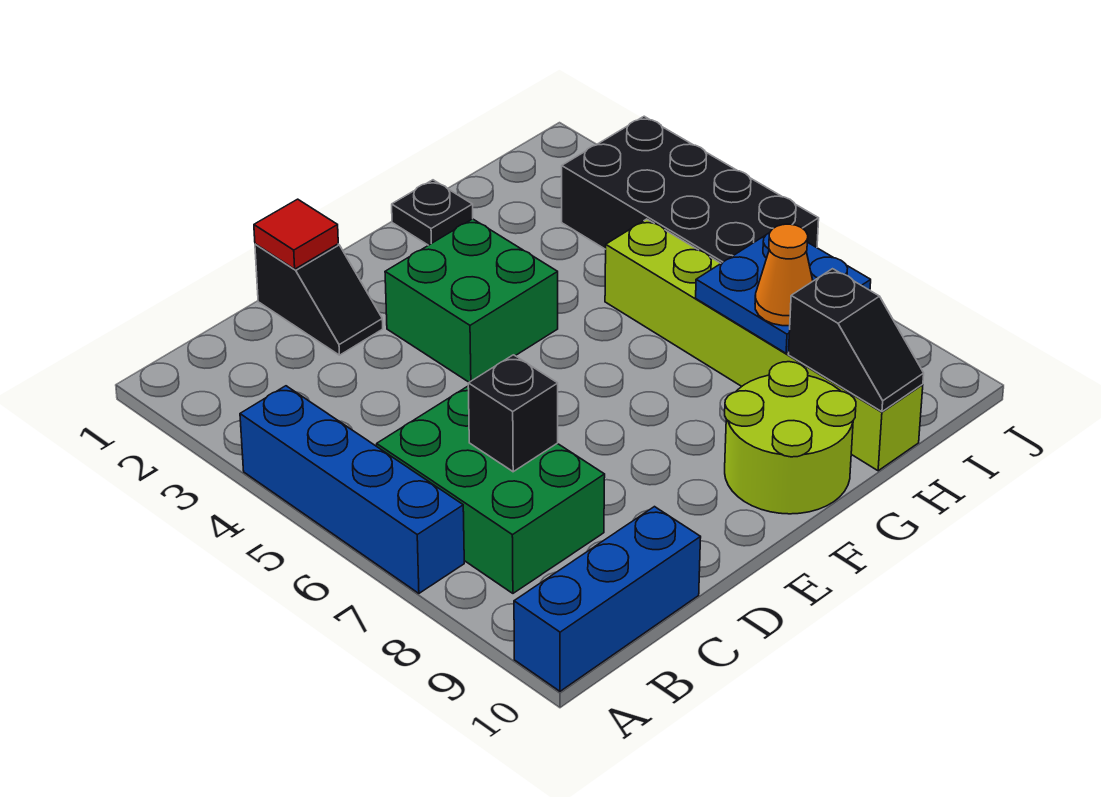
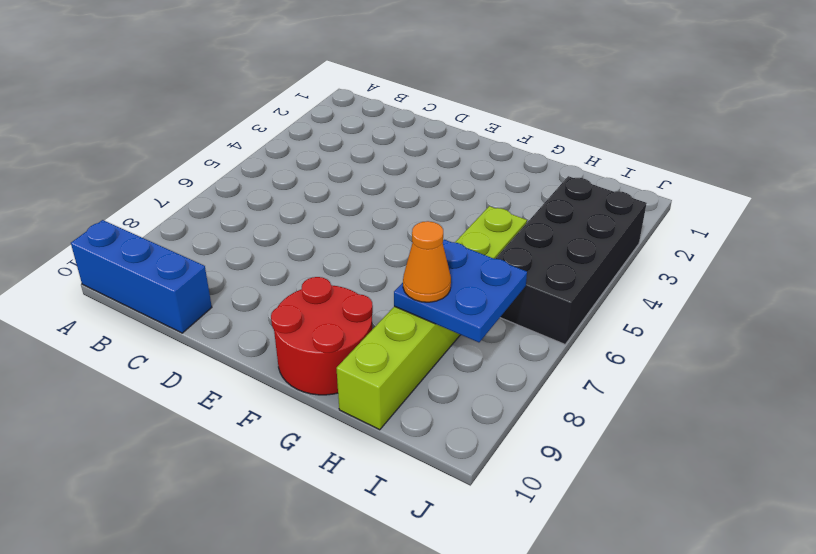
red 2x2 round brick [271,277,373,395] -> lime 2x2 round brick [725,362,856,514]
none -> blue 1x4 brick [240,386,464,593]
none -> green 2x3 brick [377,386,605,593]
none -> black 1x2 slope [255,244,383,355]

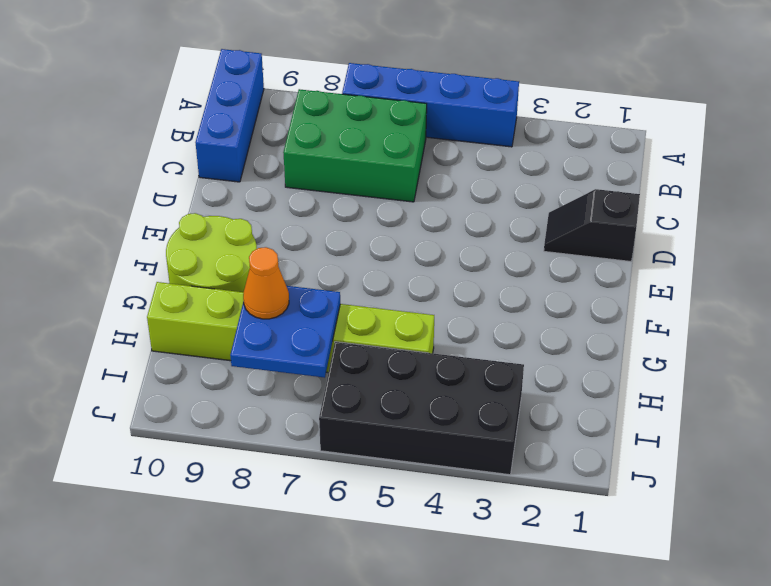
none -> green 2x2 brick [385,219,558,382]
none -> black 1x1 plate [392,180,473,245]
none -> black 1x1 brick [468,355,558,472]

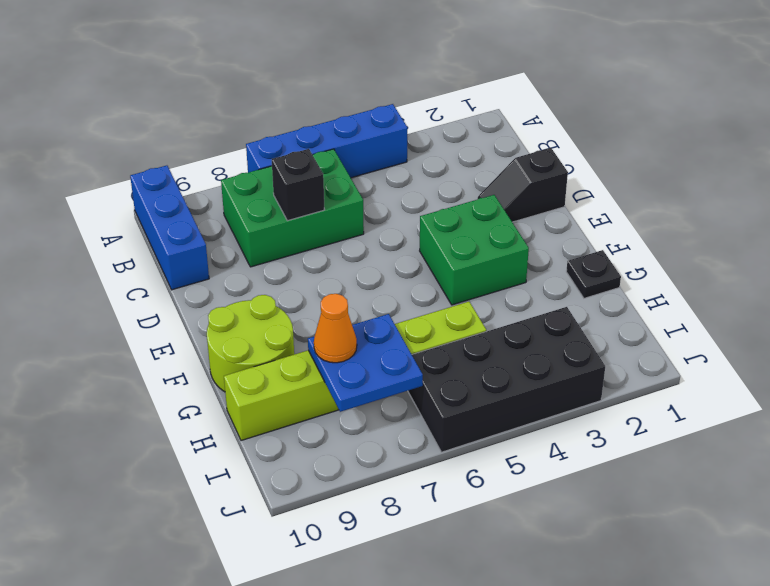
none -> red 1x1 tile [254,199,338,269]
none -> black 1x2 slope [788,269,924,412]

